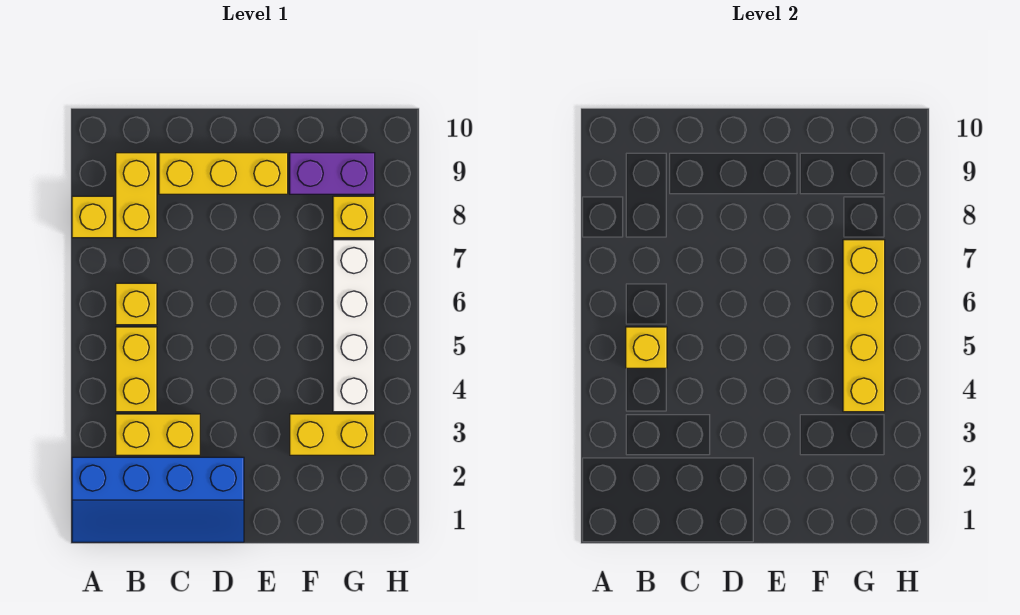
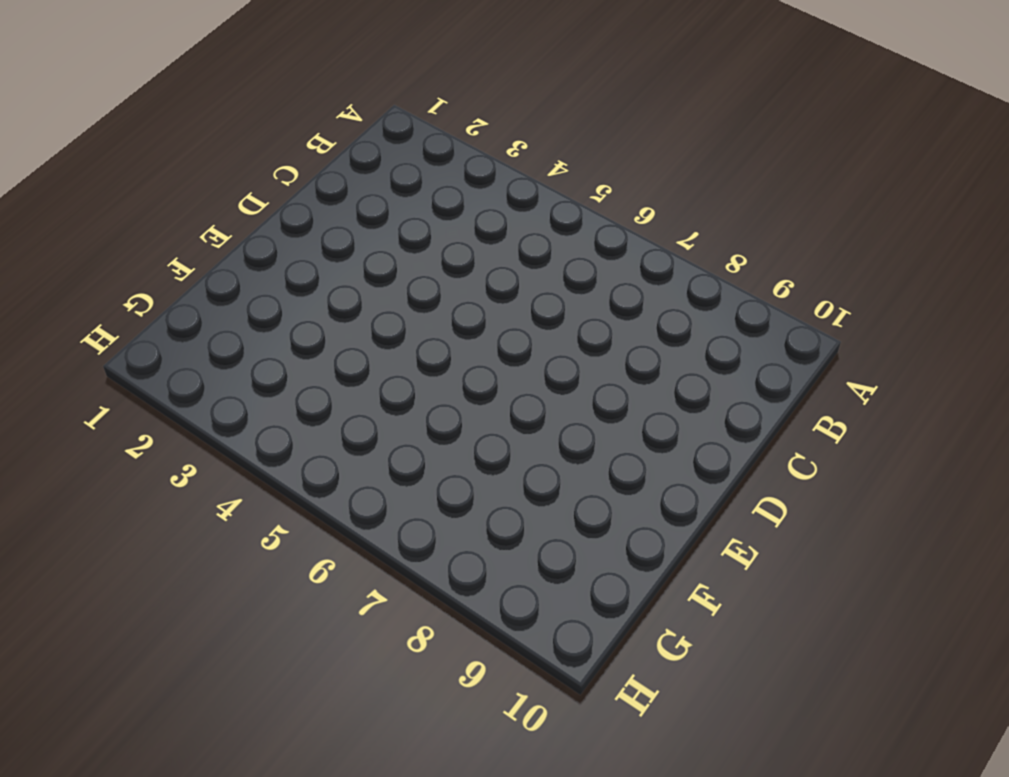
none -> blue 2x4 slope [72,457,244,542]
none -> yellow 1x1 brick [72,196,113,238]
none -> yellow 1x2 brick [116,414,200,455]

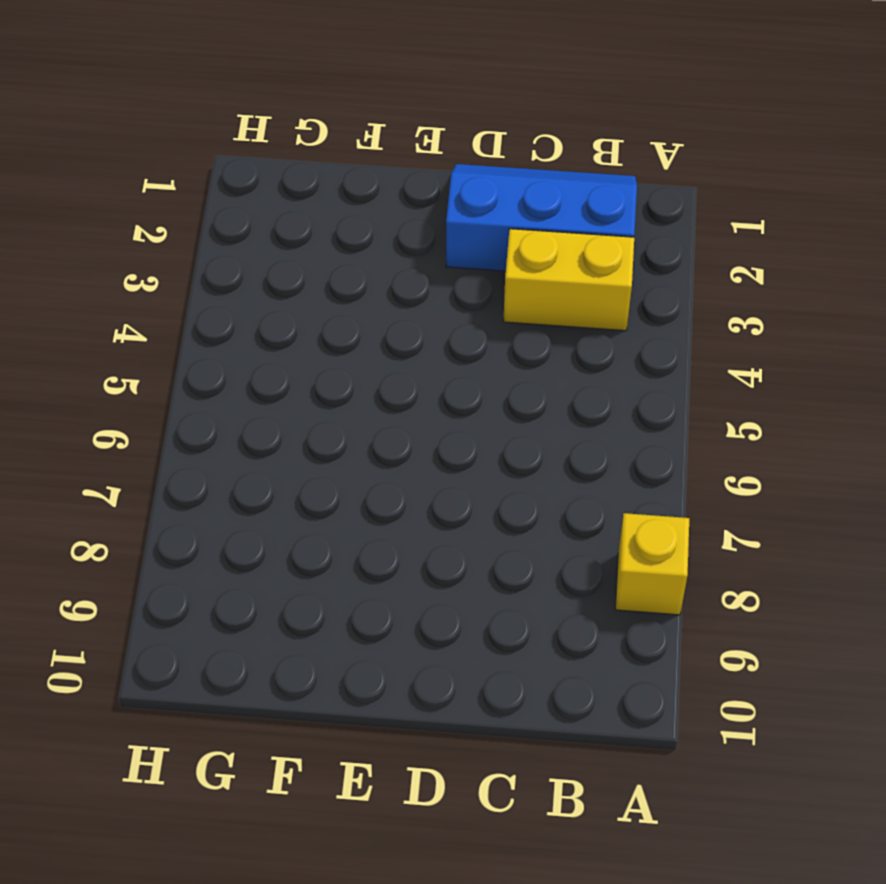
blue 2x3 slope [446,164,637,271] -> blue 2x4 slope [72,457,244,542]
none -> yellow 1x2 brick [116,327,157,412]
none -> yellow 1x1 brick [116,283,157,325]
none -> yellow 1x2 brick [116,153,157,238]

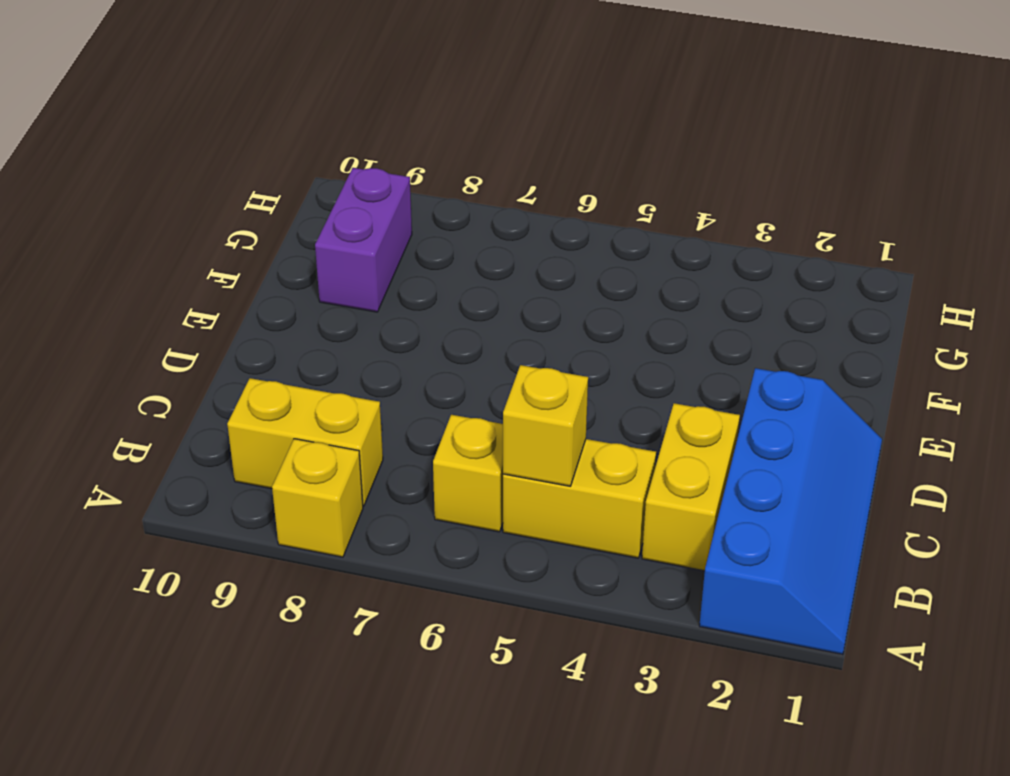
none -> yellow 1x3 brick [159,153,288,194]
none -> yellow 1x2 brick [290,414,375,455]
none -> white 1x4 brick [333,240,375,412]

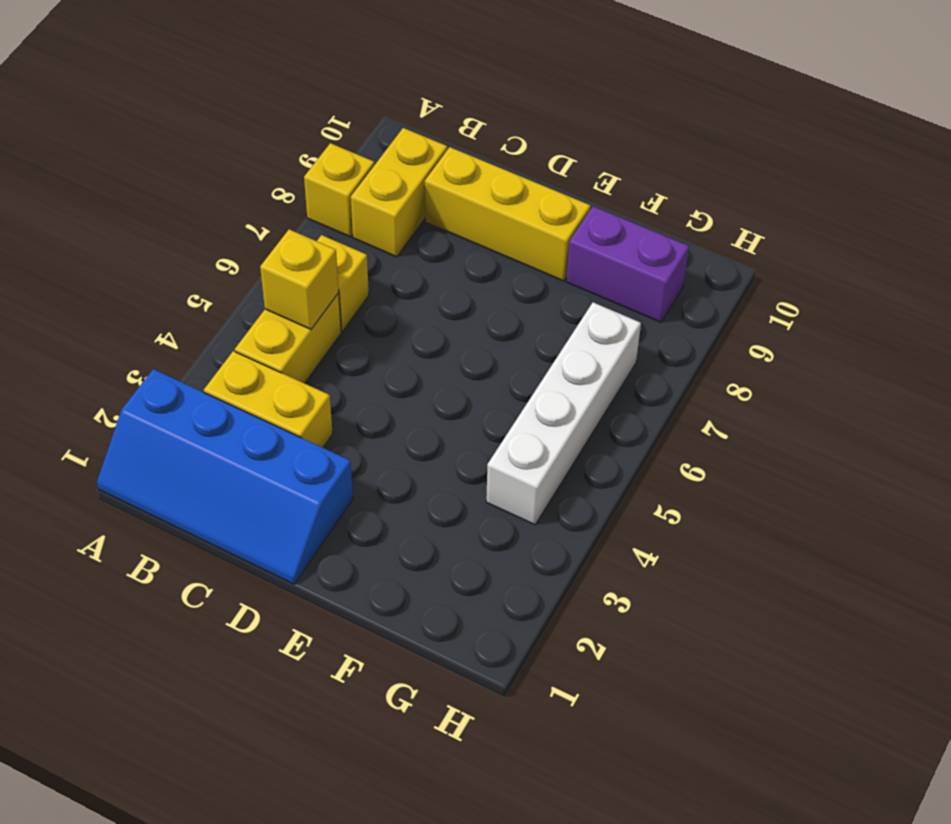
none -> yellow 1x2 brick [290,414,375,455]
none -> yellow 1x1 brick [333,196,375,238]
none -> yellow 1x4 brick [843,240,885,412]

